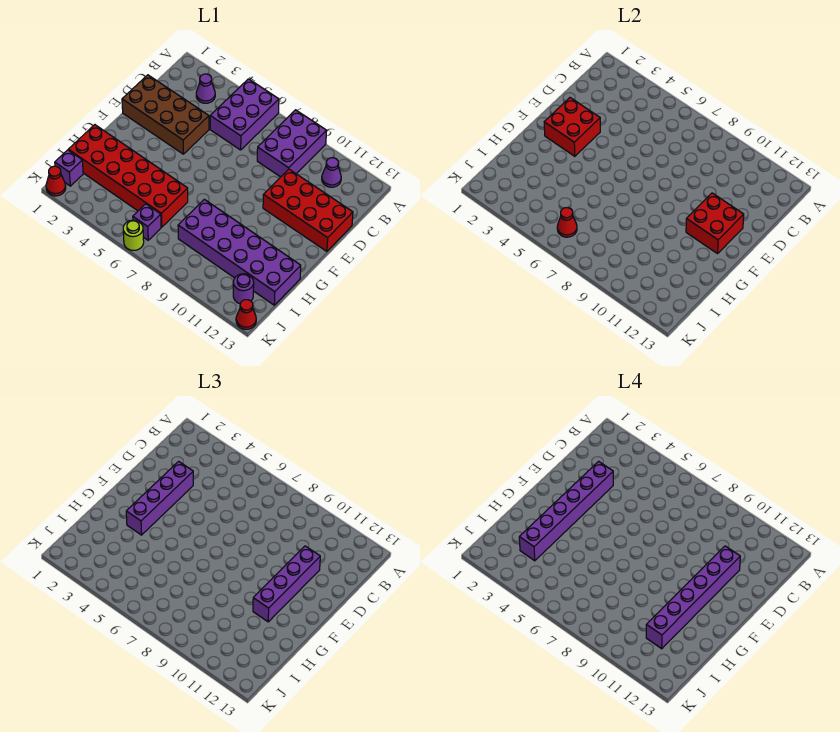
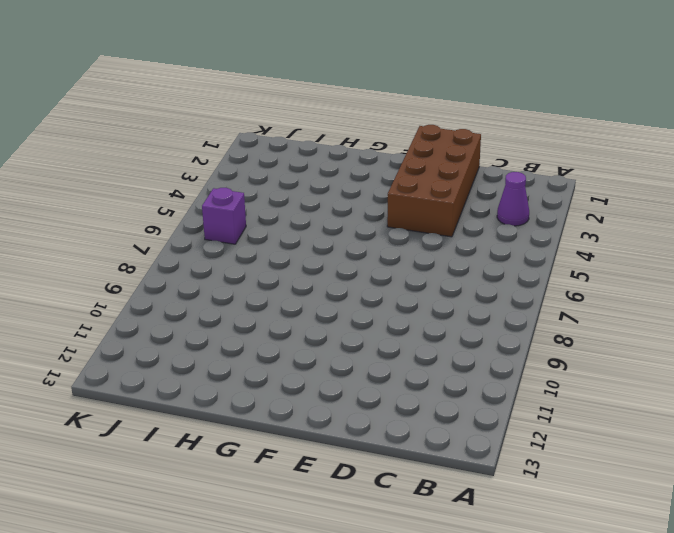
none -> purple 2x3 brick [210,79,279,150]
none -> purple 2x3 brick [257,110,327,177]
none -> purple 1x1 cone [322,158,341,187]

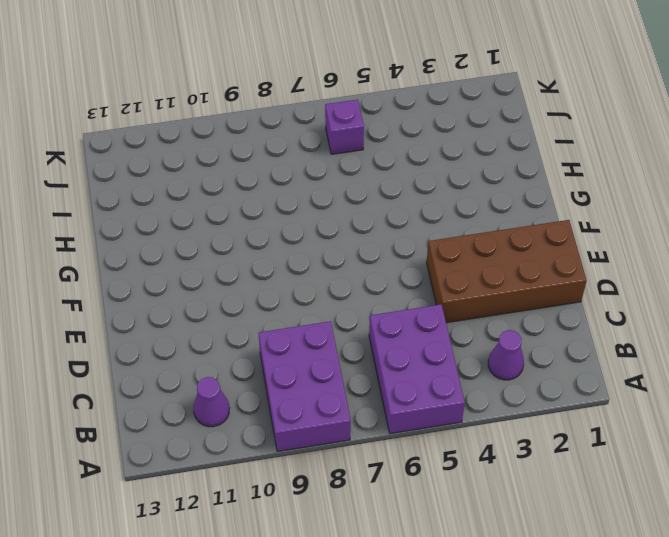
none -> red 2x4 brick [263,169,353,251]
none -> red 2x6 brick [68,125,188,227]
none -> purple 2x6 brick [178,199,301,305]

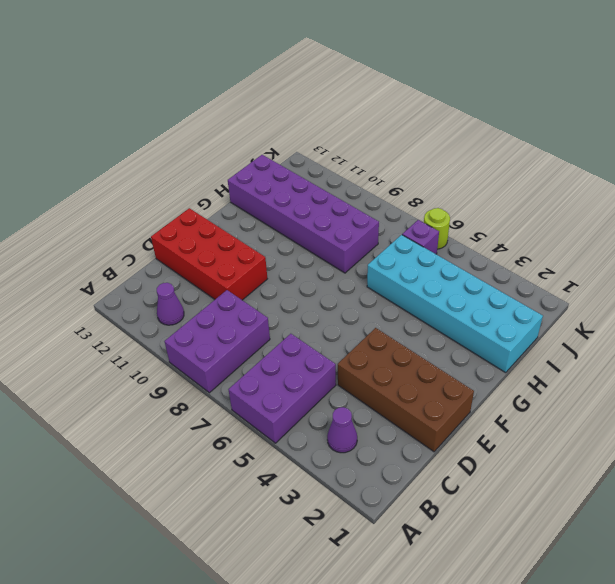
cyan 2x6 brick [367,235,543,373] -> red 2x6 brick [68,125,188,227]
none -> purple 1x1 brick [55,150,83,186]
none -> purple 1x1 round brick [233,274,254,304]
none -> red 1x1 cone [46,166,66,196]

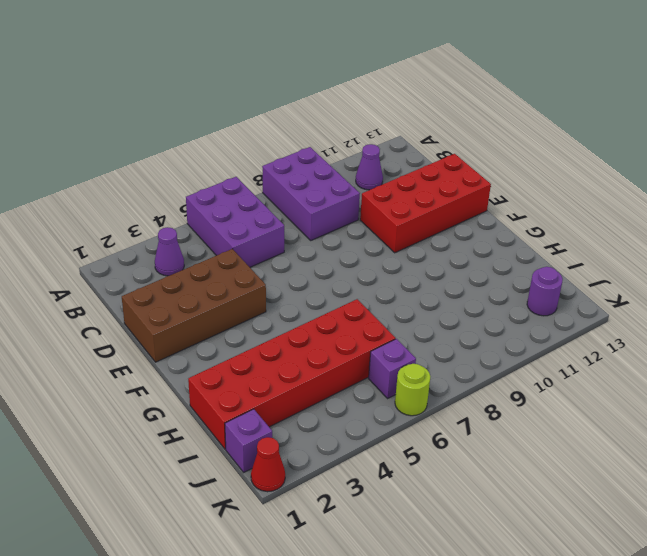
none -> purple 2x6 brick [178,199,301,305]
none -> red 1x1 cone [236,300,256,329]
none -> red 2x2 brick [544,98,600,156]

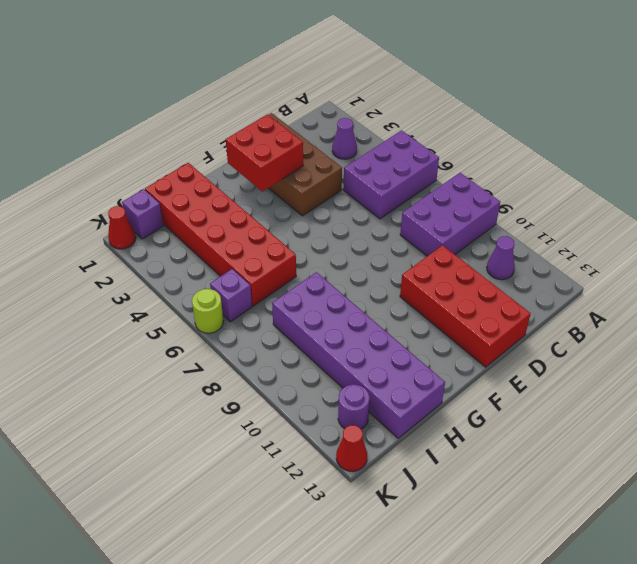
none -> red 2x2 brick [686,193,744,254]
none -> red 1x1 cone [557,208,577,237]
none -> purple 1x4 brick [126,461,193,535]

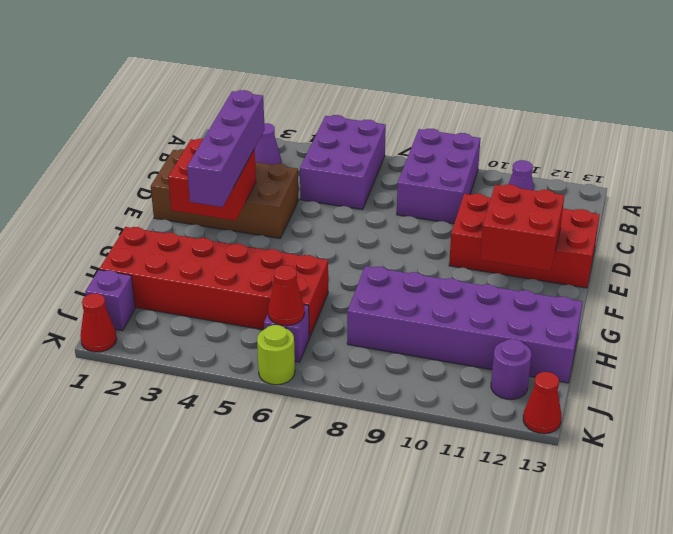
none -> purple 1x4 brick [253,546,320,622]
none -> purple 1x6 brick [519,461,613,561]
none -> purple 1x6 brick [646,546,740,649]

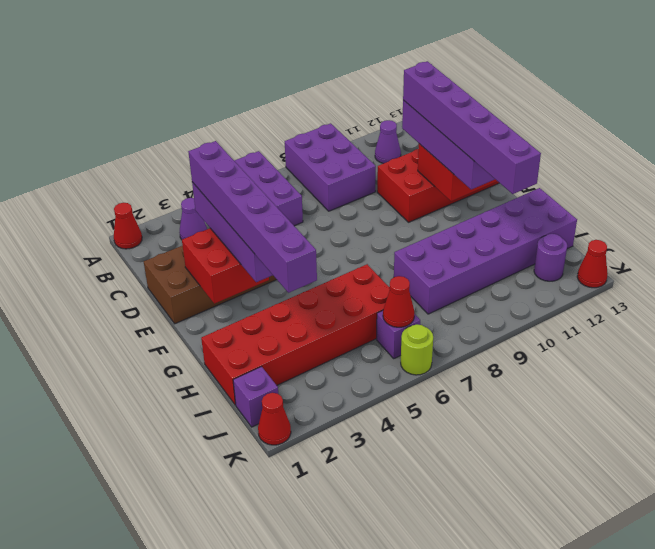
red 1x1 cone [114,203,142,249] -> none

